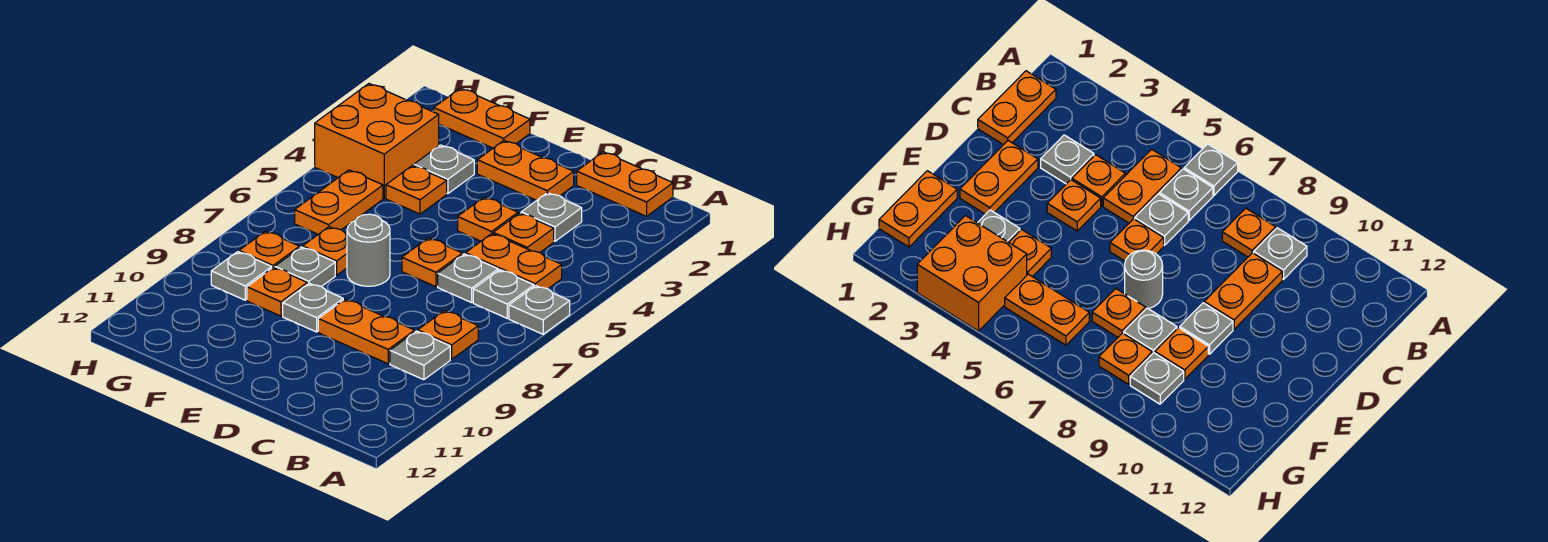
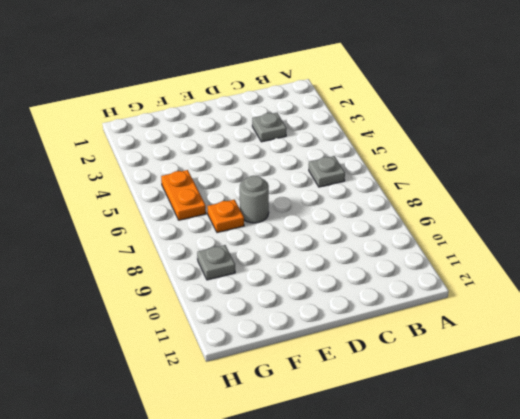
none -> grey 1x1 plate [509,286,570,334]
none -> orange 1x2 plate [577,152,673,216]
none -> orange 1x2 plate [465,234,562,289]

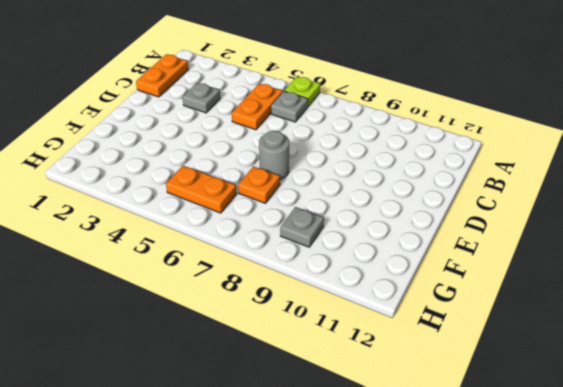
lime 1x1 plate [284,77,320,106] -> grey 1x1 plate [509,286,570,334]
none -> orange 1x1 plate [418,311,478,359]
none -> grey 1x1 plate [390,331,450,380]
none -> orange 1x1 plate [493,213,554,252]

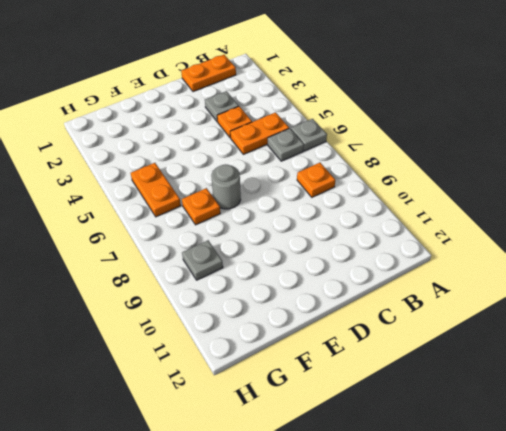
none -> grey 1x1 plate [390,331,450,380]
none -> grey 1x1 plate [438,254,498,303]
none -> orange 1x2 plate [318,299,415,364]

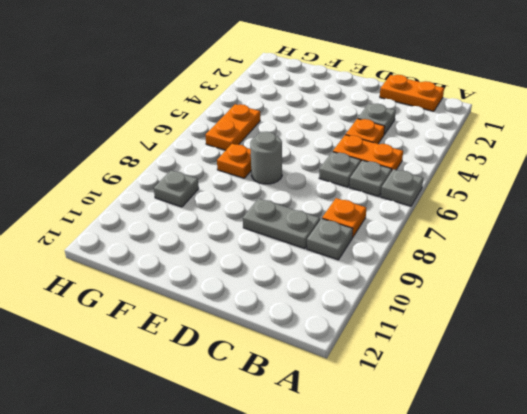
grey 1x2 plate [243,198,320,249] -> orange 1x2 plate [318,299,415,364]
none -> orange 1x2 plate [477,141,574,200]
none -> orange 1x1 plate [458,197,518,241]
none -> orange 1x1 plate [402,238,462,287]

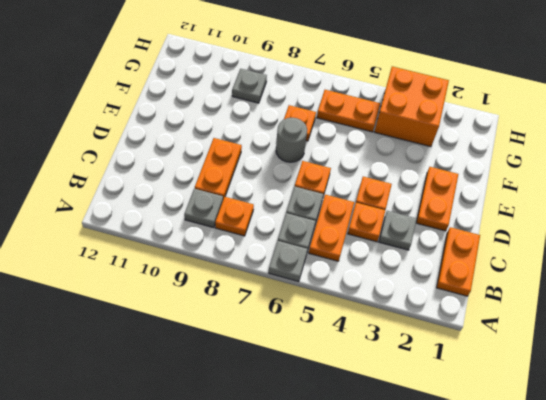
none -> grey 1x1 plate [283,283,343,332]
none -> orange 1x2 plate [434,88,530,148]
none -> grey 1x1 plate [414,145,474,194]

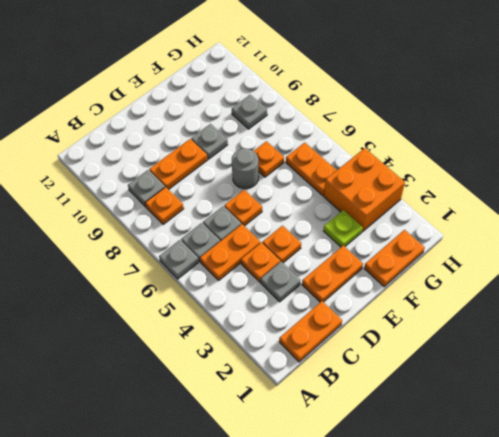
lime 1x1 plate [324,210,363,247] -> grey 1x1 plate [414,145,474,194]
none -> orange 1x1 plate [386,165,447,214]
none -> grey 1x1 plate [275,247,335,287]
none -> orange 1x1 plate [247,267,307,316]

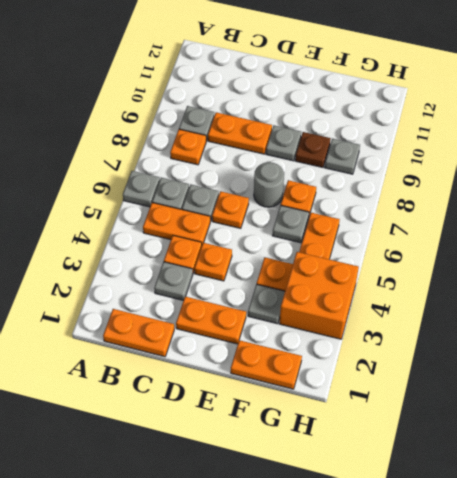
grey 1x1 plate [273,205,309,243] -> grey 1x1 plate moved to [275,247,335,287]
brown 1x1 plate [295,132,331,167] -> orange 1x1 plate [247,267,307,316]
none -> orange 1x1 plate [239,231,300,268]

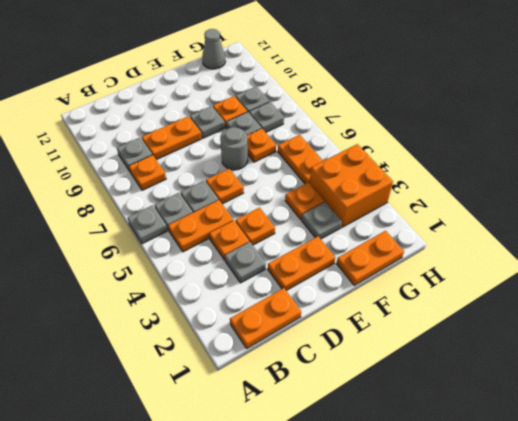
grey 1x1 plate [249,102,284,132] -> orange 1x1 plate [239,231,300,268]
grey 1x1 cone [202,29,226,69] -> none

